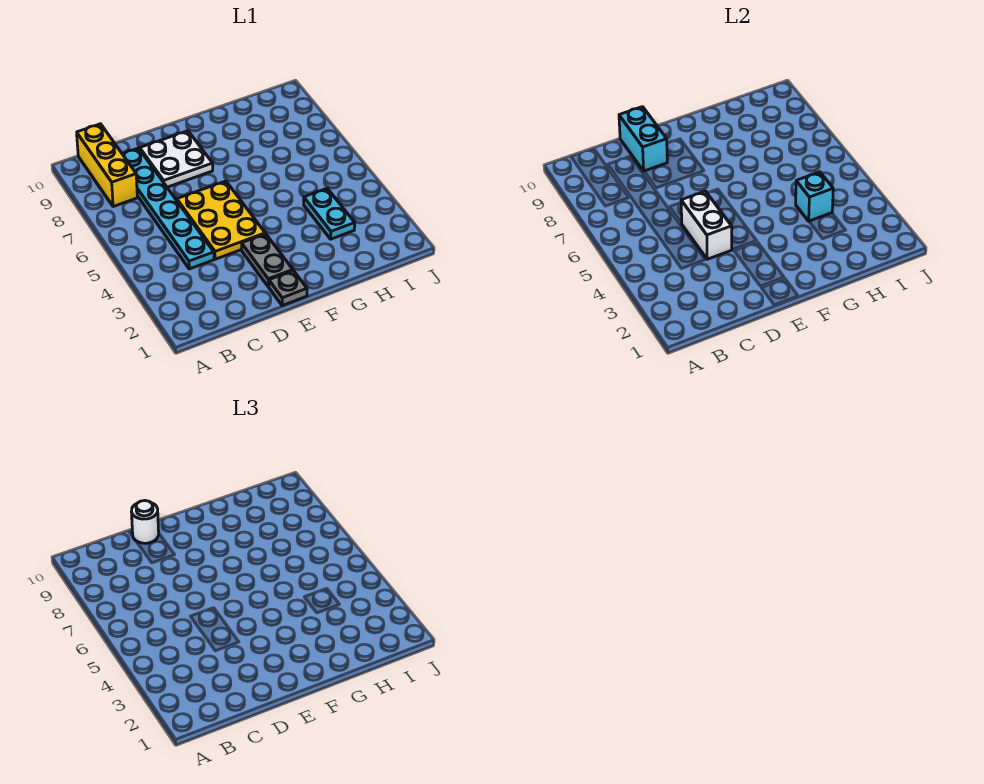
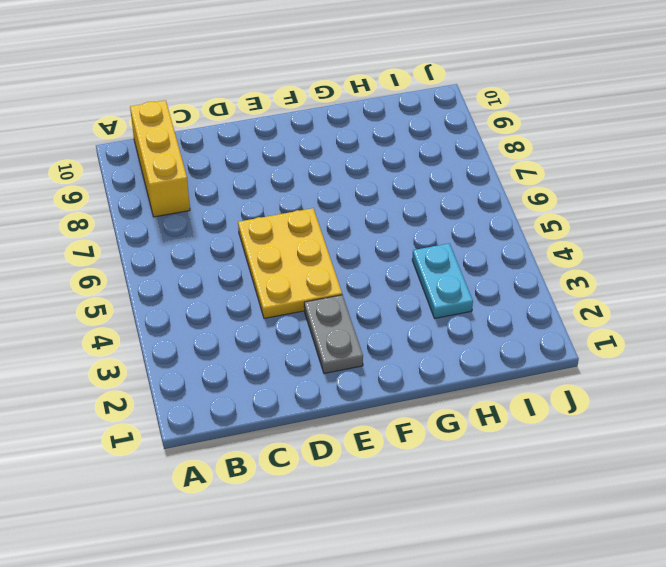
none -> cyan 1x6 plate [123,148,214,269]
none -> white 2x2 plate [140,131,213,187]

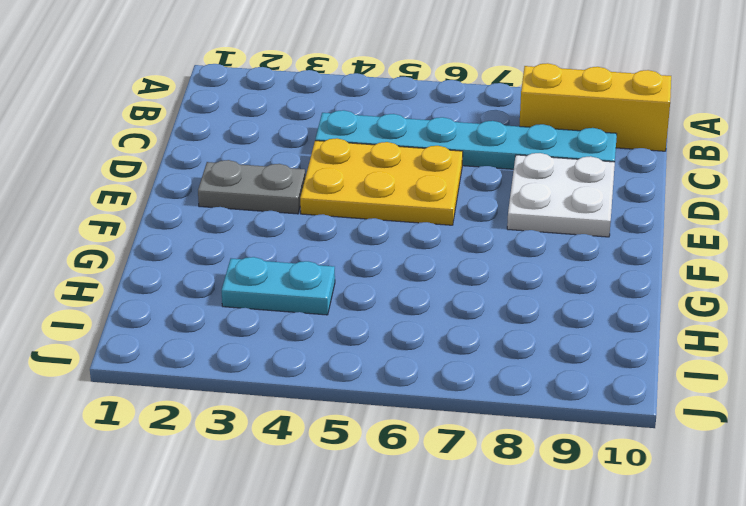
none -> grey 1x1 plate [269,271,307,306]
none -> white 1x2 brick [681,191,732,259]

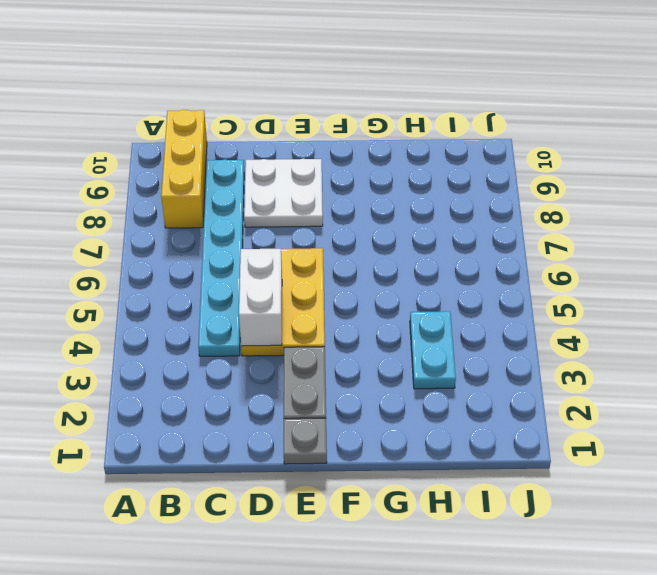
none -> cyan 1x2 brick [619,107,667,171]
none -> cyan 1x1 brick [796,172,833,221]

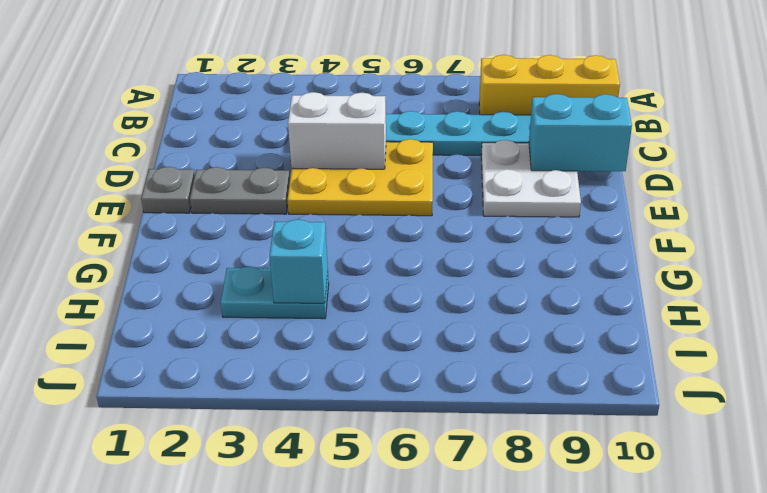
none -> white 1x1 round brick [132,501,159,543]

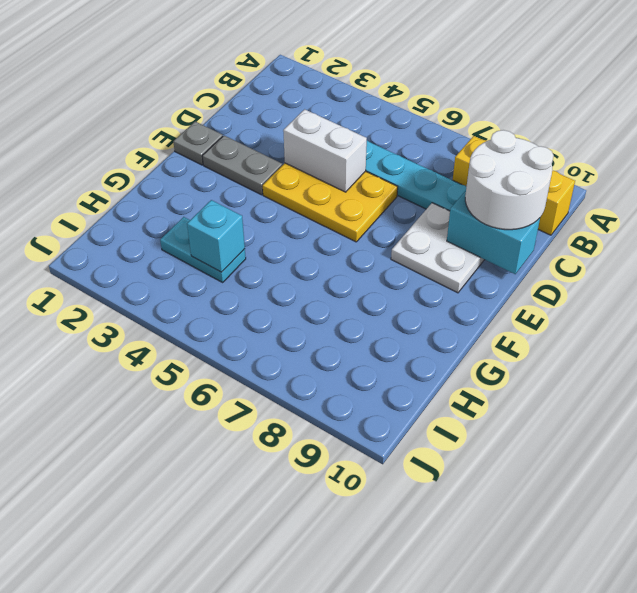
white 2x2 round brick [465,130,554,230] -> white 1x1 round brick [132,501,159,543]

